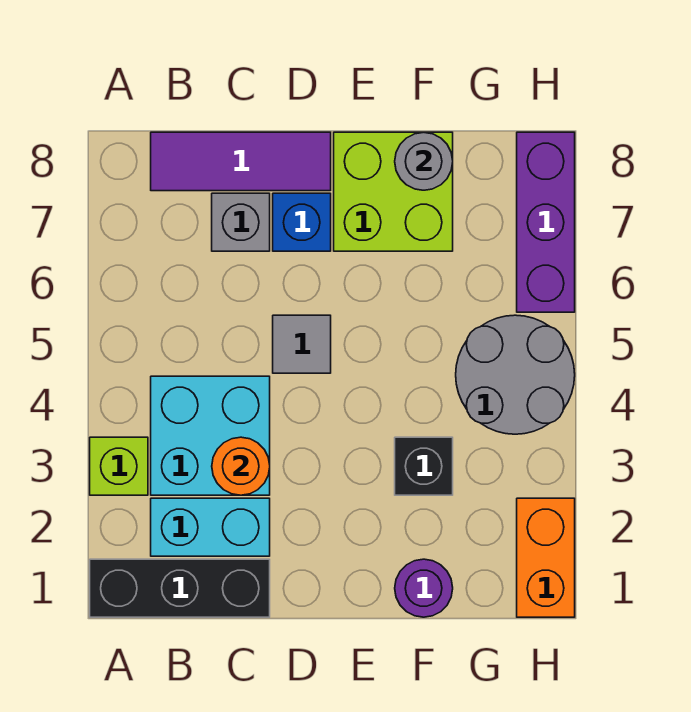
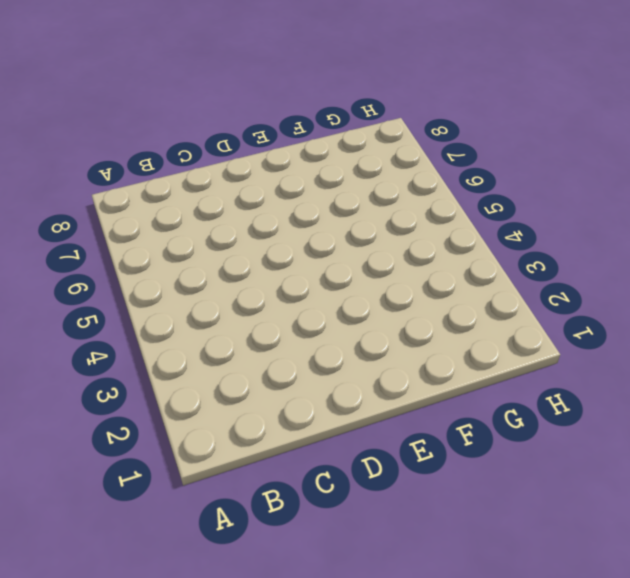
none -> black 1x3 brick [90,559,270,617]
none -> lime 1x1 brick [90,437,148,495]
none -> cyan 1x2 brick [151,498,270,556]

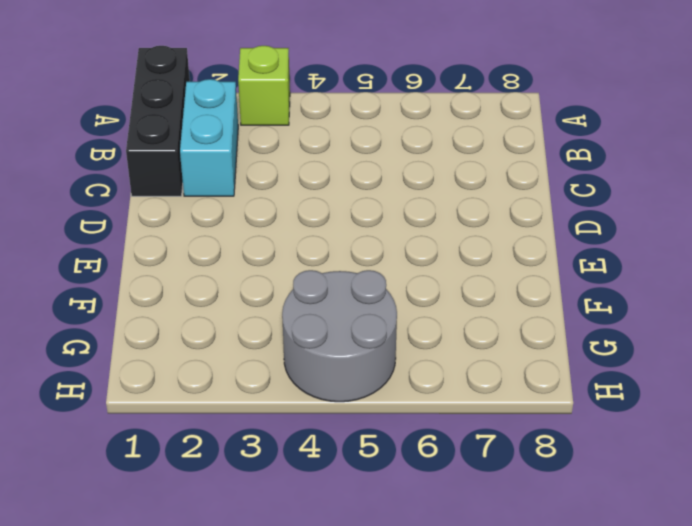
none -> cyan 2x2 brick [151,376,270,495]
none -> purple 1x3 tile [151,132,331,191]
none -> grey 1x1 brick [212,193,270,251]

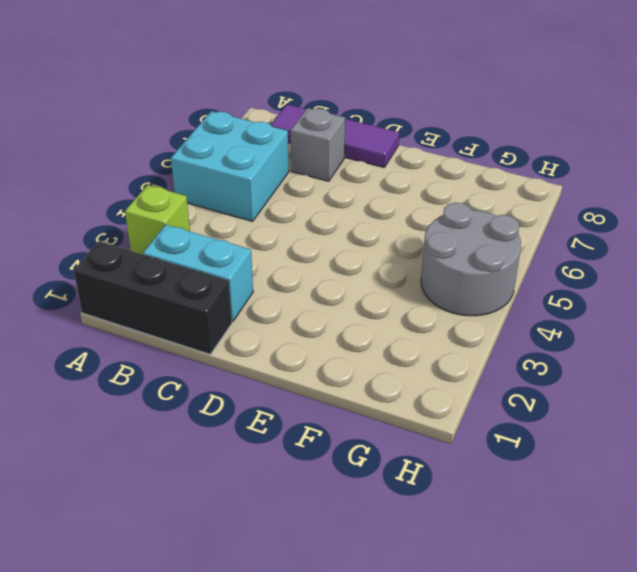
cyan 2x2 brick [171,111,289,221] -> cyan 2x2 brick moved to [151,376,270,495]
none -> grey 1x1 tile [273,315,331,373]
none -> blue 1x1 brick [273,193,331,251]
none -> lime 2x2 brick [334,132,453,251]

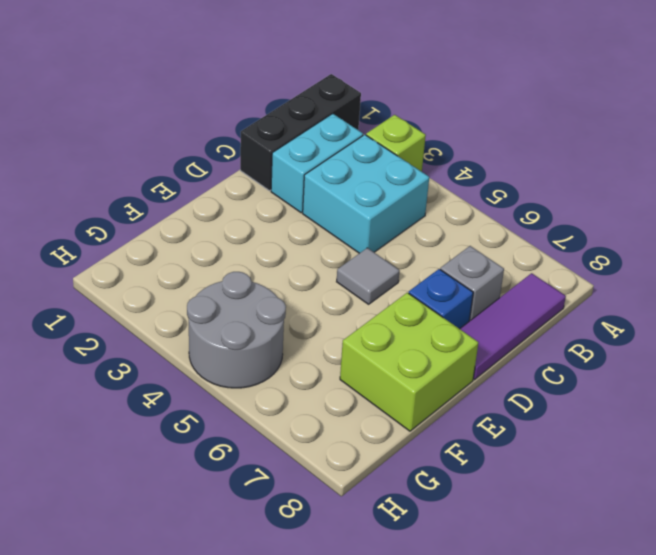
none -> purple 1x1 round brick [395,559,453,617]
none -> black 1x1 brick [395,437,453,495]
none -> orange 1x2 brick [517,498,575,617]

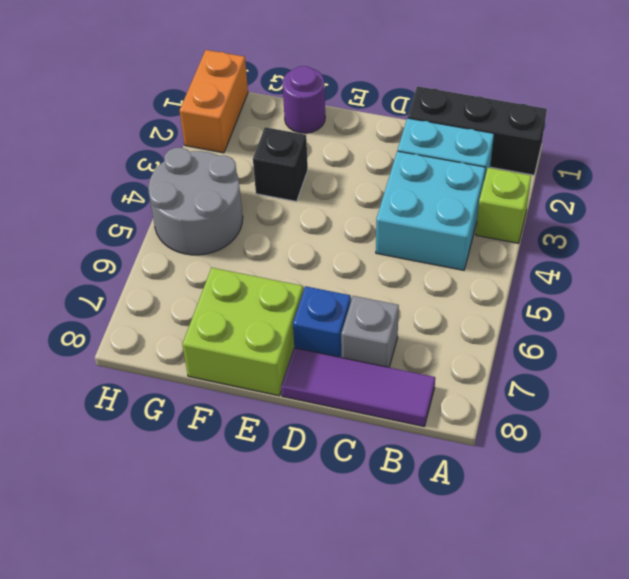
none -> grey 1x1 tile [273,315,331,373]
none -> purple 1x3 brick [517,132,575,312]
none -> orange 1x1 round brick [212,437,270,495]

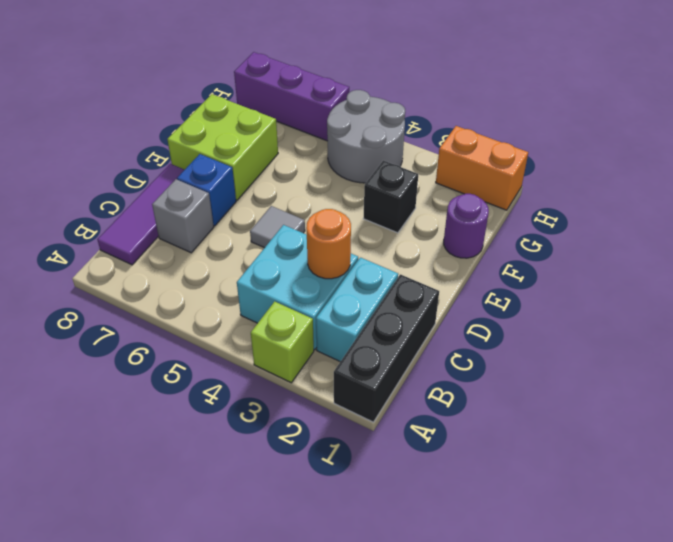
none -> grey 1x1 round brick [395,132,453,190]

